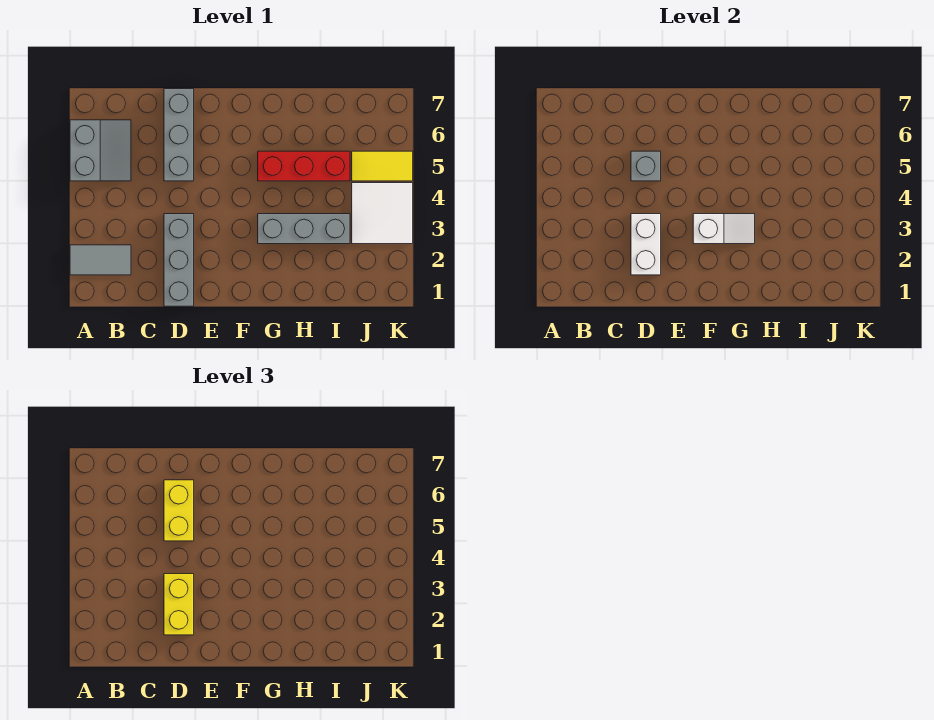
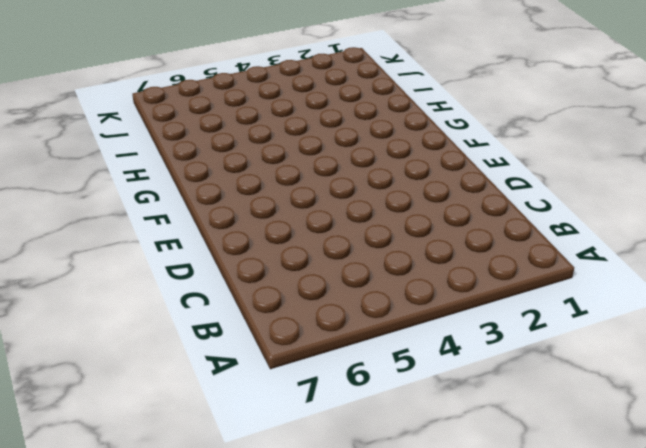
none -> grey 1x2 tile [70,245,131,275]
none -> grey 2x2 slope [70,120,131,181]
none -> grey 1x3 brick [164,214,194,306]

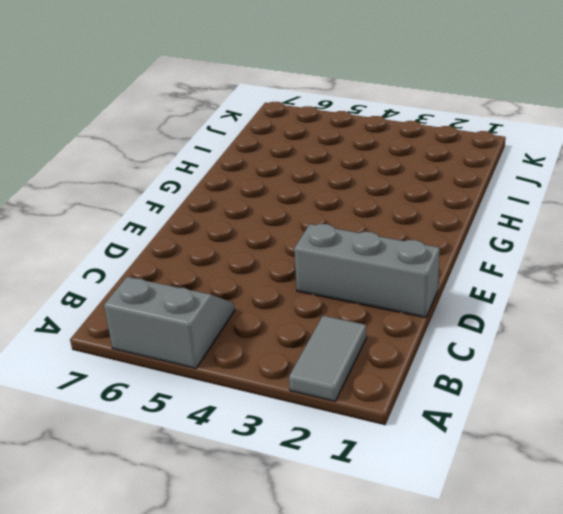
none -> grey 1x3 brick [164,89,194,181]
none -> grey 1x3 brick [258,214,350,244]
none -> red 1x3 brick [258,151,350,181]

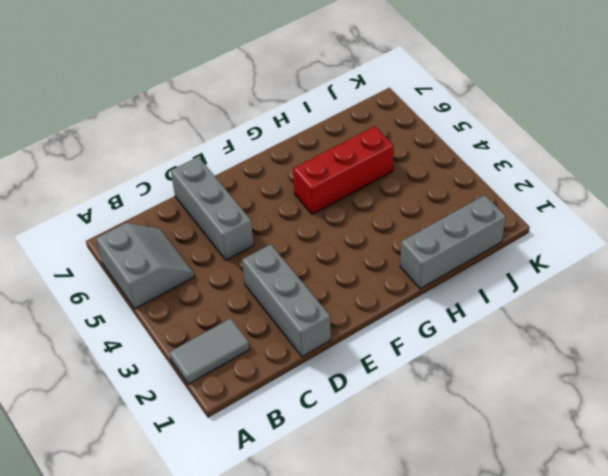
grey 1x3 brick [400,195,506,289] -> grey 1x3 brick moved to [258,214,350,244]
none -> white 2x2 tile [352,183,413,244]
none -> yellow 1x2 tile [352,151,413,181]
none -> white 1x2 brick [631,214,661,275]

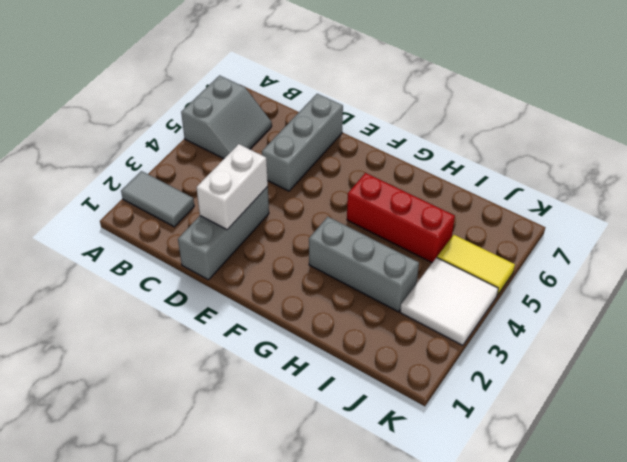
none -> grey 1x1 brick [631,151,661,181]
none -> white 1x2 slope [693,214,755,244]
none -> yellow 1x2 brick [164,574,194,635]

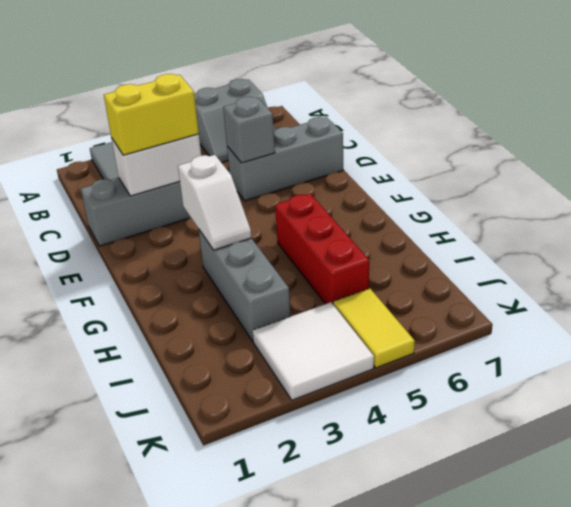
none -> yellow 1x2 brick [164,480,194,541]

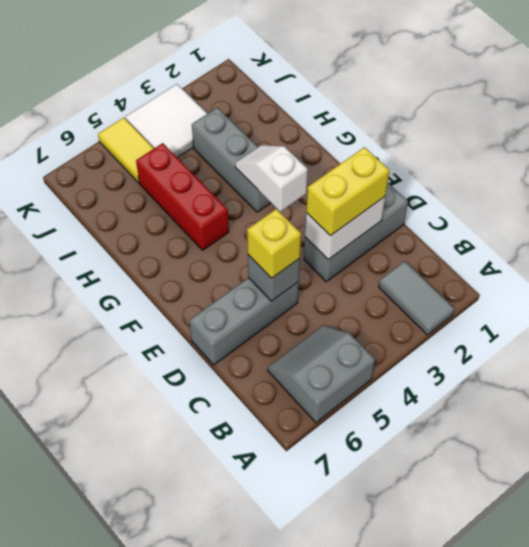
yellow 1x1 brick [247,209,301,278] -> yellow 1x2 brick [164,480,194,541]

